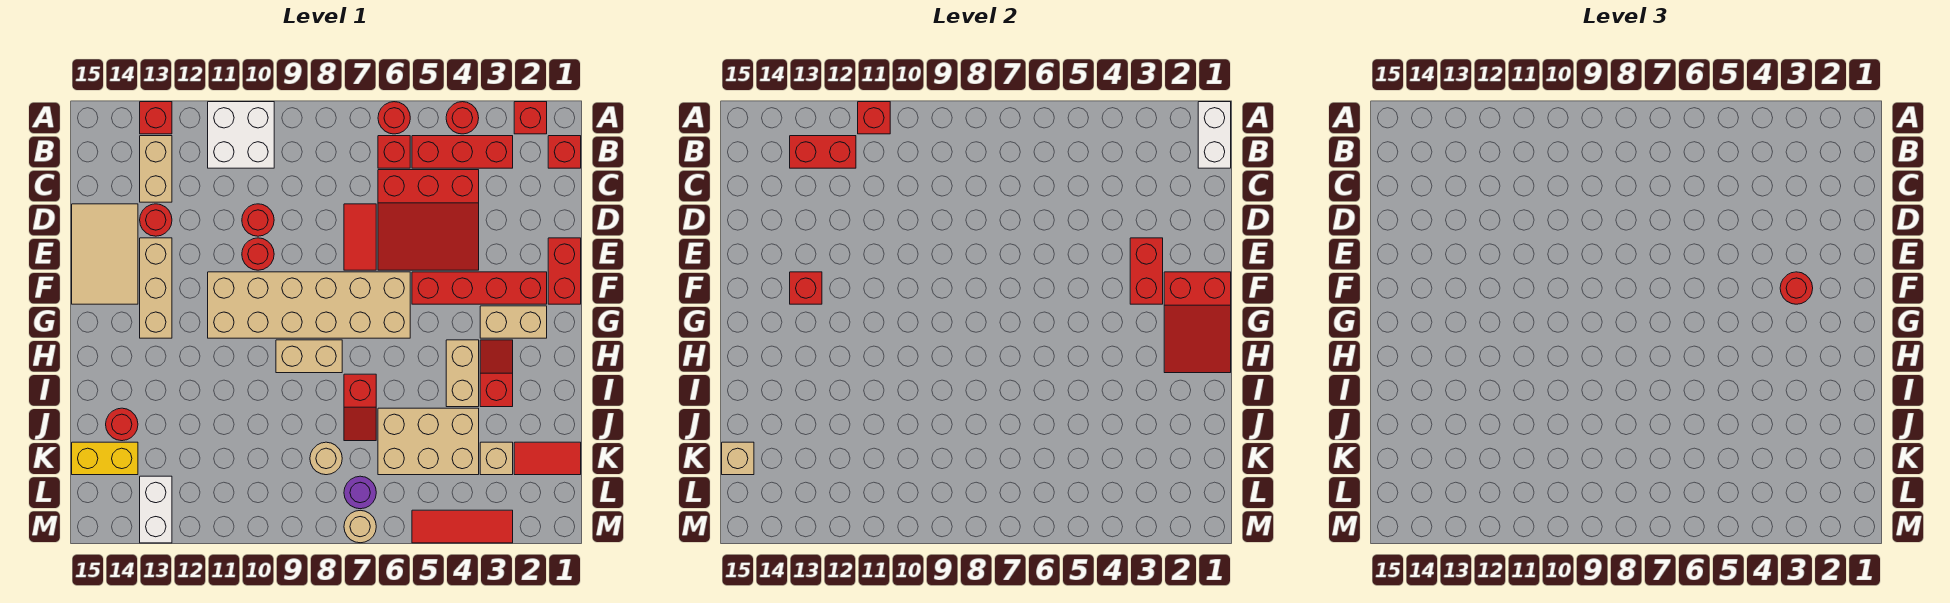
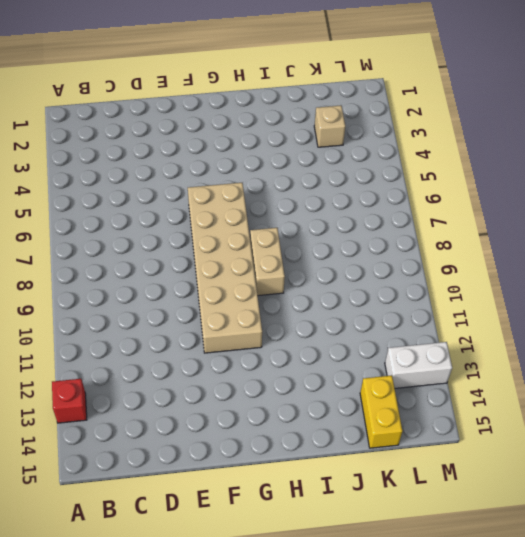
none -> red 1x1 brick [514,102,547,134]
none -> red 1x1 round brick [446,102,479,134]
none -> red 1x1 round brick [378,102,410,134]
none -> white 2x2 brick [208,102,274,168]

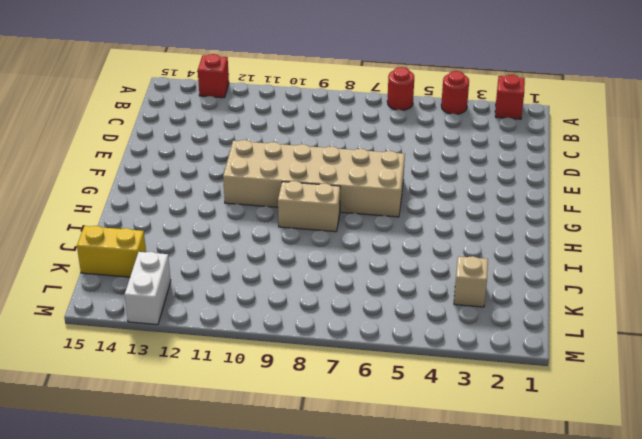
none -> white 2x2 brick [208,102,274,168]
none -> red 1x1 brick [548,136,581,168]
none -> red 1x3 brick [412,136,513,168]
none -> red 1x1 brick [378,136,410,168]

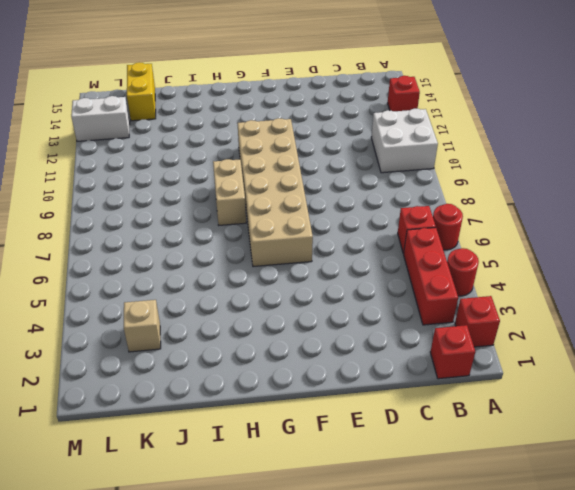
none -> tan 1x2 brick [140,136,172,202]
none -> red 3x3 slope [378,170,479,270]
none -> red 1x2 tile [344,204,376,270]
none -> red 1x1 round brick [242,204,274,236]

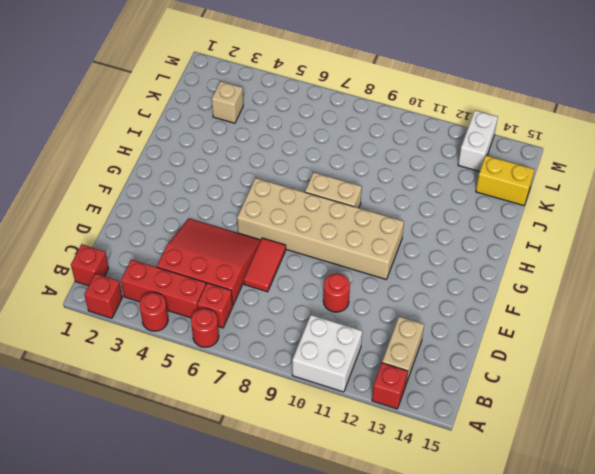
none -> red 1x1 round brick [140,204,172,236]
none -> tan 2x3 tile [72,204,138,304]
none -> red 1x2 brick [548,238,581,304]
none -> red 1x1 round brick [242,238,274,270]

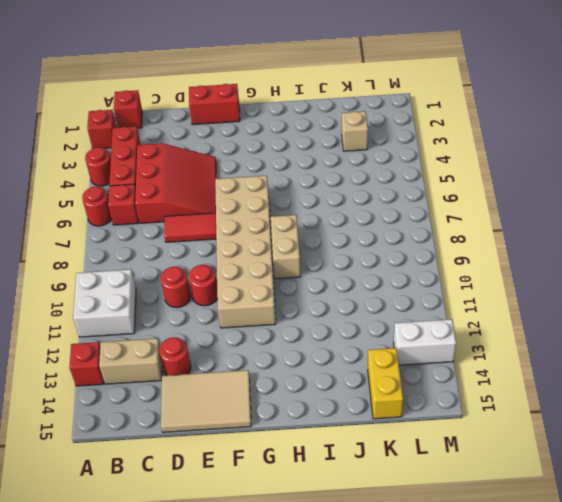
none -> tan 1x3 brick [140,238,172,338]
none -> red 1x4 brick [412,272,547,304]
none -> tan 1x2 brick [480,306,547,338]
none -> red 1x2 slope [480,340,513,407]

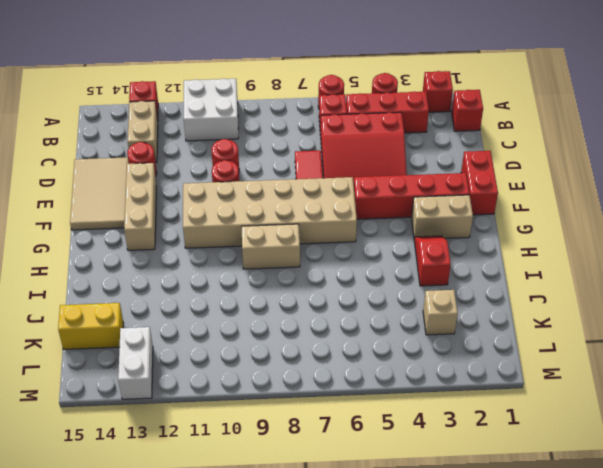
none -> tan 1x2 brick [446,340,479,407]
none -> red 1x2 slope [344,374,376,441]
none -> tan 2x3 brick [378,408,479,475]
none -> red 1x1 round brick [106,408,138,441]

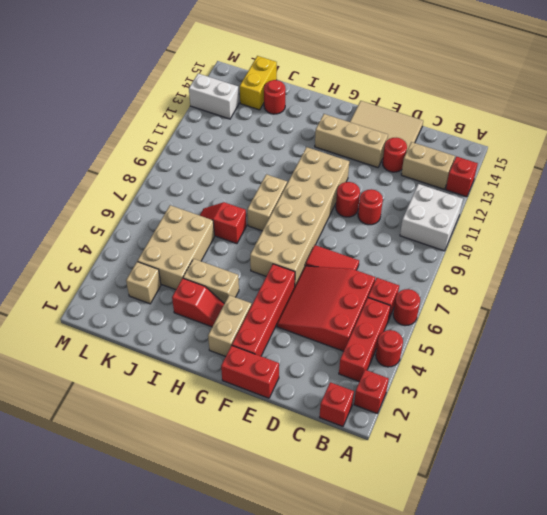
none -> red 1x2 tile [514,442,581,475]
none -> tan 1x1 round brick [310,442,342,475]
none -> purple 1x1 round brick [344,476,376,509]
none -> red 1x3 tile [412,510,513,543]

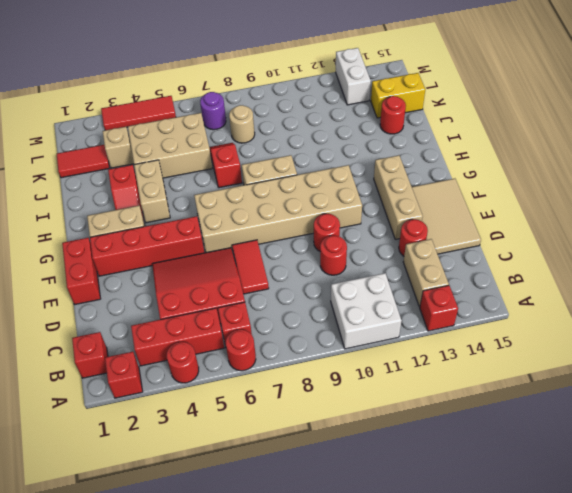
none -> tan 1x1 round brick [344,510,376,543]
none -> white 1x2 brick [1198,102,1231,168]
none -> red 1x1 brick [858,102,890,134]
none -> red 1x2 brick [790,136,856,168]

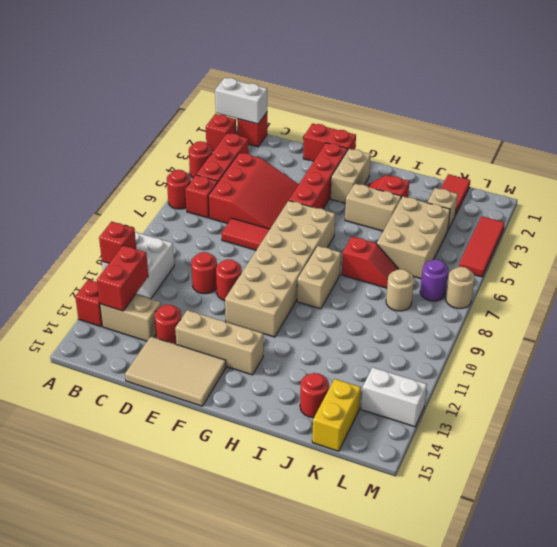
none -> red 1x2 brick [1130,238,1163,304]
none -> red 2x3 slope [1164,272,1231,373]
none -> red 1x1 brick [790,272,822,304]
none -> tan 1x1 brick [722,442,754,475]

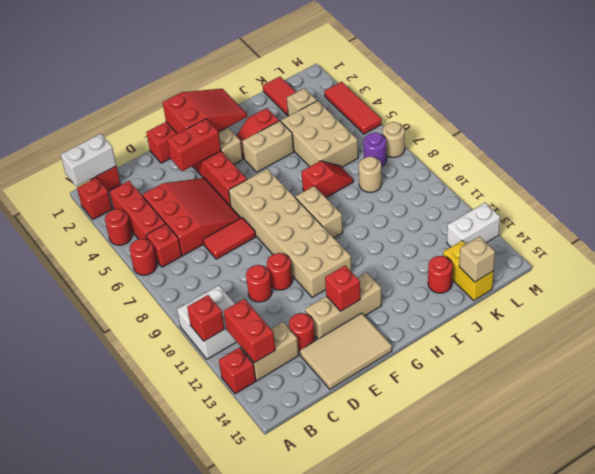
none -> red 1x1 round brick [1780,272,1813,304]

